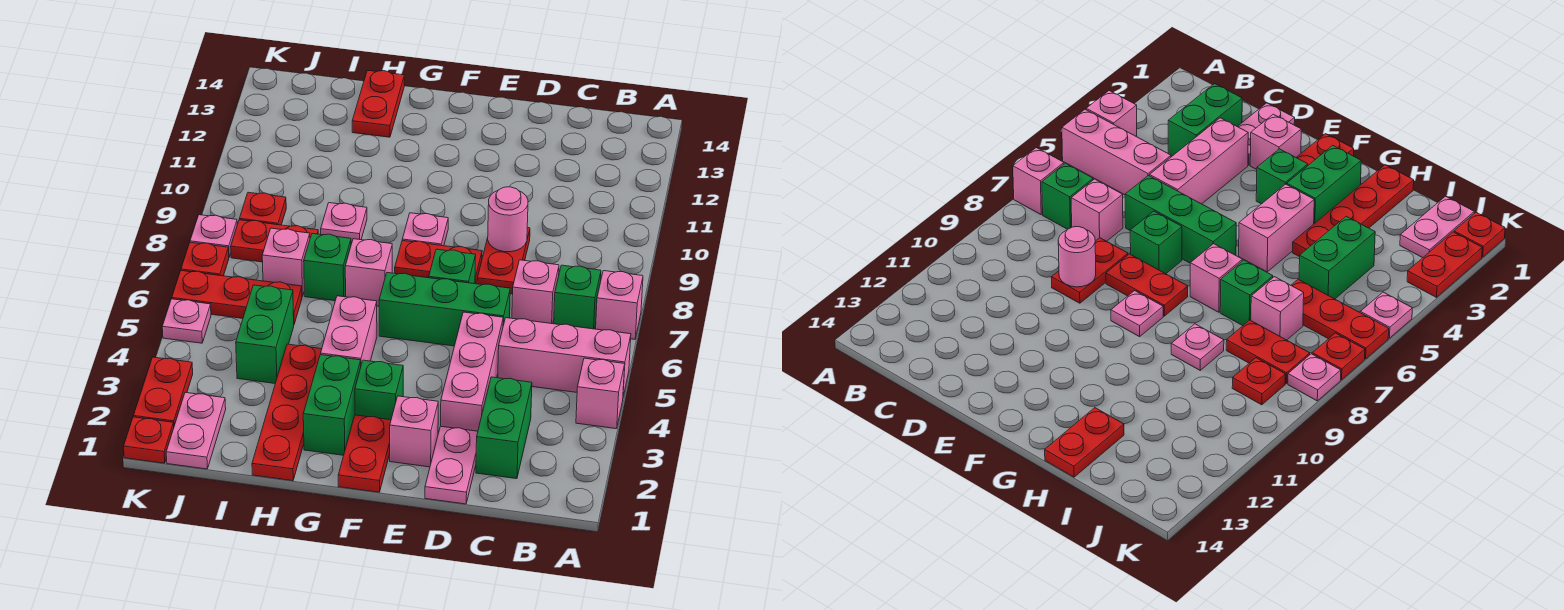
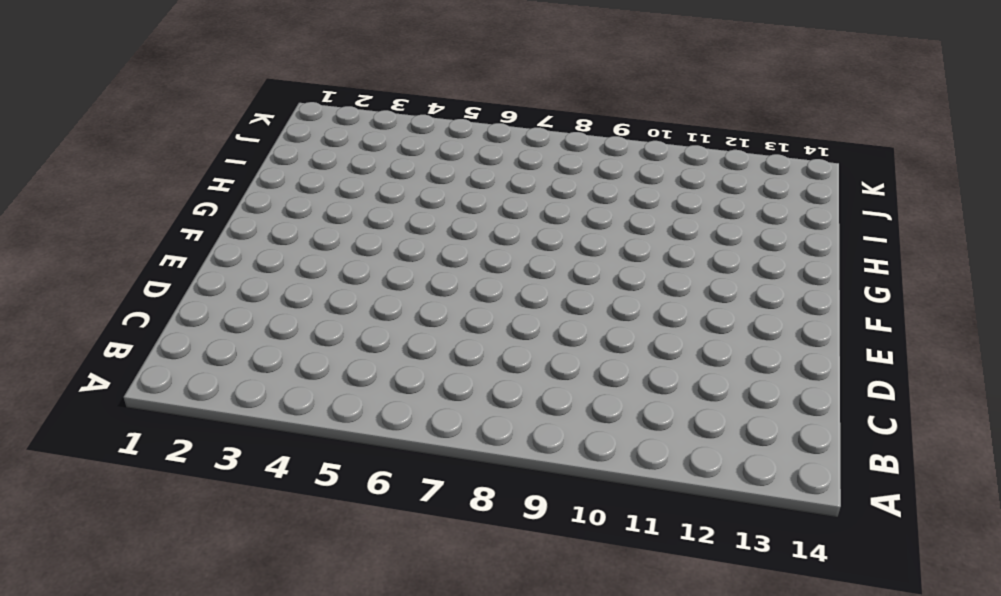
none -> pink 1x1 brick [576,358,625,429]
none -> pink 1x3 brick [498,318,631,396]
none -> pink 1x1 brick [596,271,643,339]
none -> green 1x1 brick [554,265,601,329]

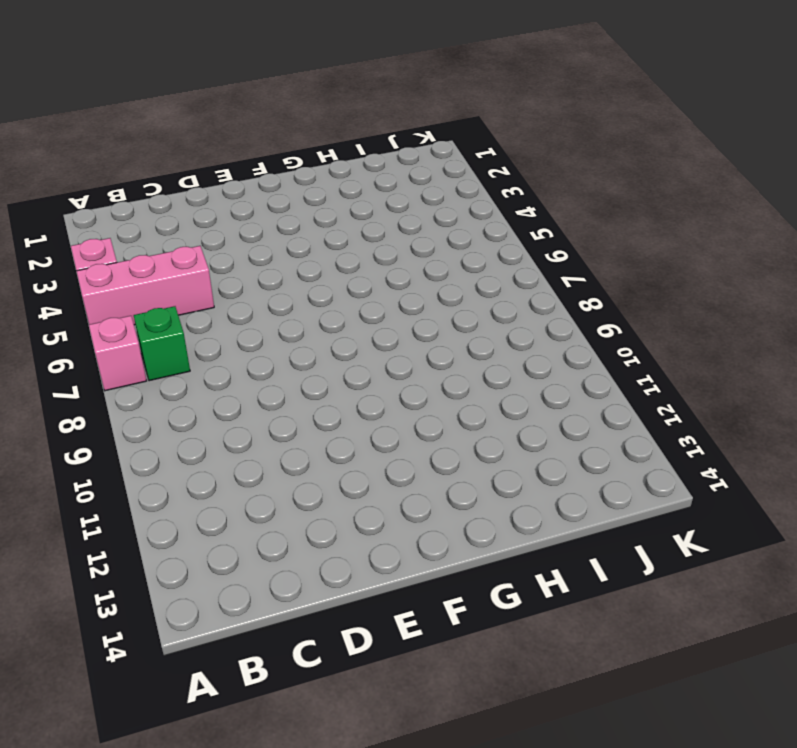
none -> green 1x2 brick [476,377,532,479]
none -> pink 1x1 brick [512,260,559,324]
none -> pink 1x2 plate [425,426,478,504]
none -> pink 1x3 brick [441,312,503,431]

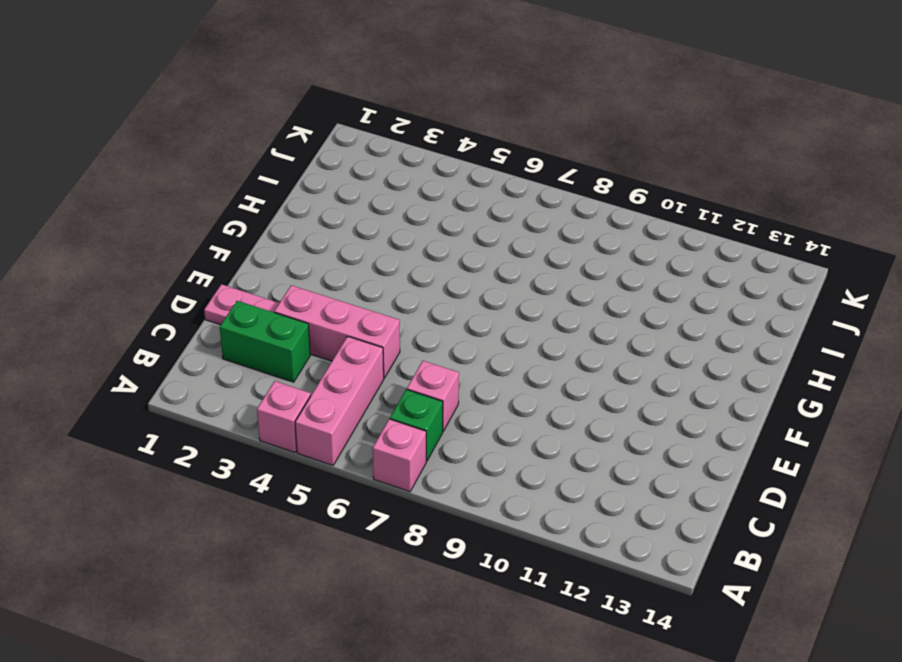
none -> green 1x3 brick [379,273,510,346]
none -> red 1x2 plate [477,228,530,294]
none -> pink 1x1 brick [390,396,438,467]
none -> green 1x1 brick [429,249,476,284]

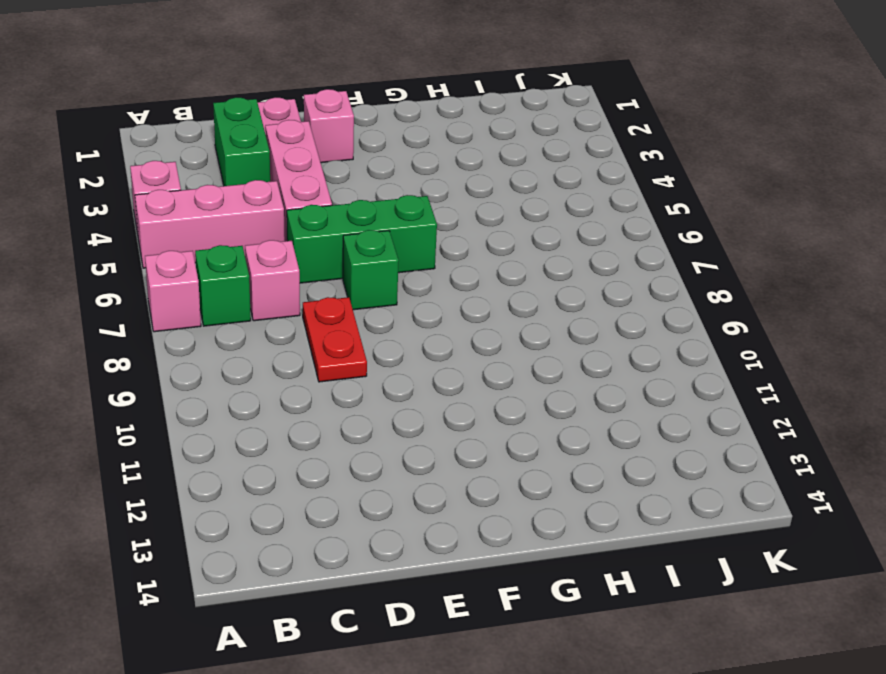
none -> red 1x2 plate [395,241,482,284]
none -> red 1x2 plate [338,415,391,492]
none -> green 1x1 brick [355,360,403,420]
none -> pink 1x1 plate [402,213,448,246]

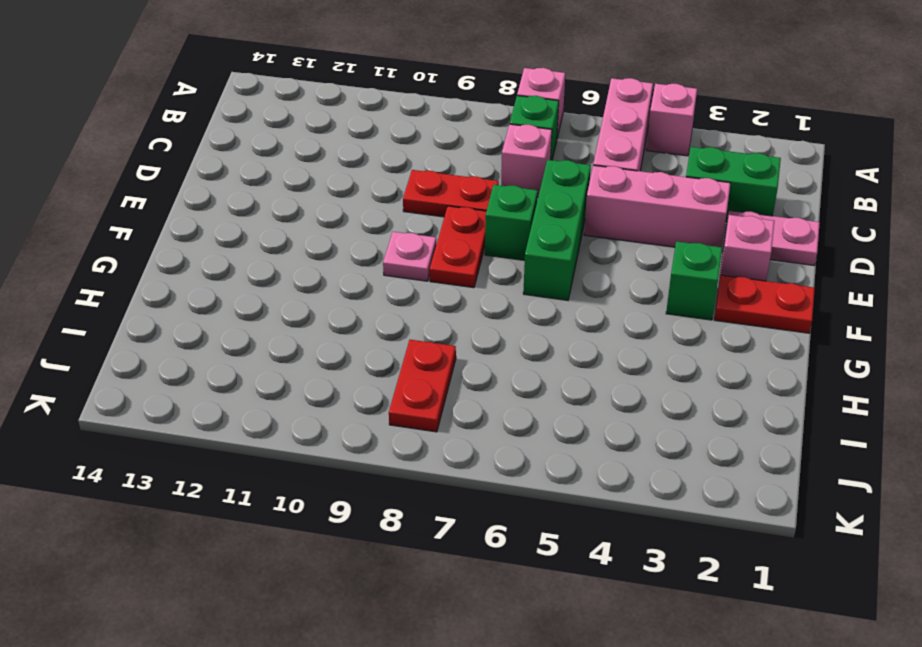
none -> green 1x2 brick [303,355,361,455]
none -> pink 1x2 brick [321,296,377,364]
none -> pink 1x1 brick [345,239,392,306]
none -> red 1x4 plate [252,344,322,481]

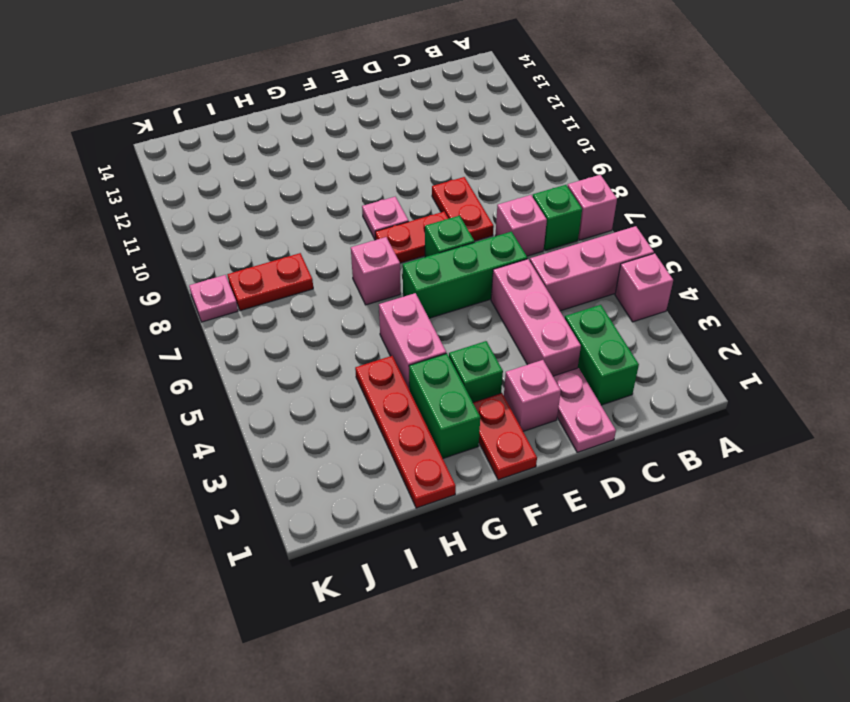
none -> green 1x1 brick [304,234,351,301]
none -> pink 1x1 plate [321,203,367,244]
none -> red 1x2 plate [352,70,404,137]
none -> green 1x2 brick [236,285,294,383]

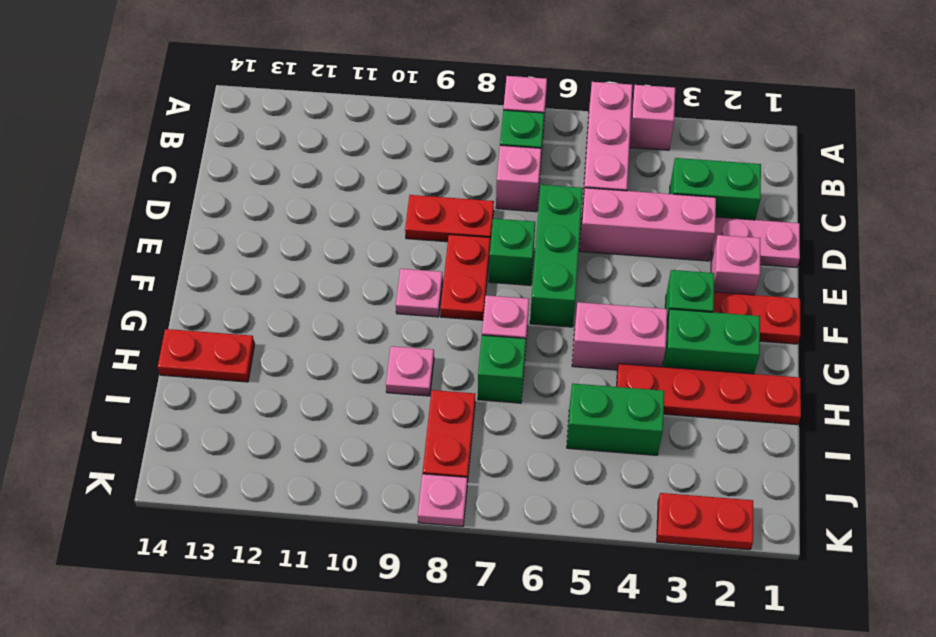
none -> red 1x3 plate [172,271,302,324]
none -> pink 1x1 brick [262,228,310,296]
none -> pink 1x2 plate [166,392,226,469]
none -> red 1x1 plate [239,192,286,225]

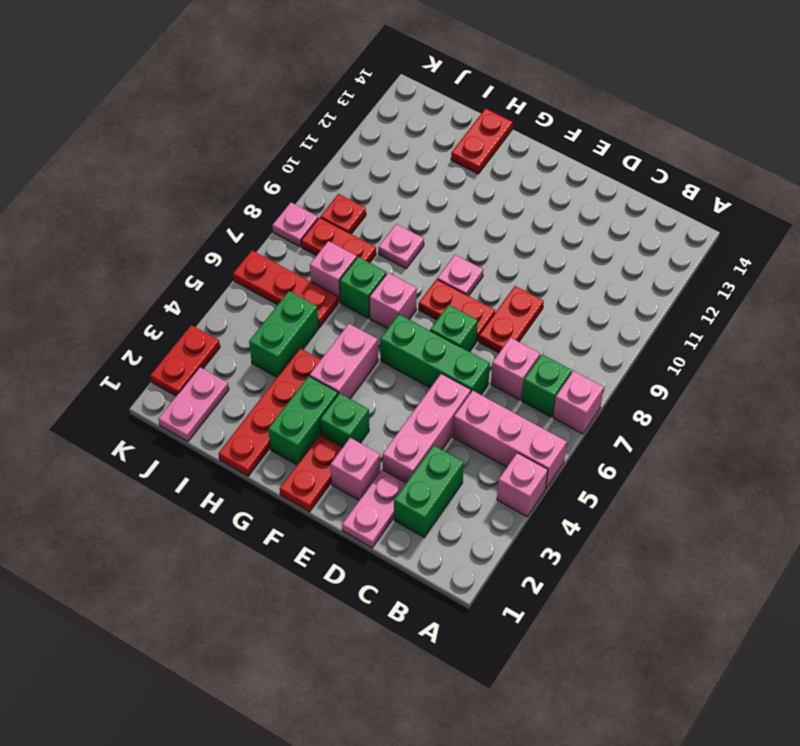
none -> red 1x1 plate [124,417,174,463]
none -> pink 1x1 plate [162,299,211,343]
none -> red 1x1 plate [181,242,229,276]
none -> pink 1x1 round brick [488,187,528,252]

